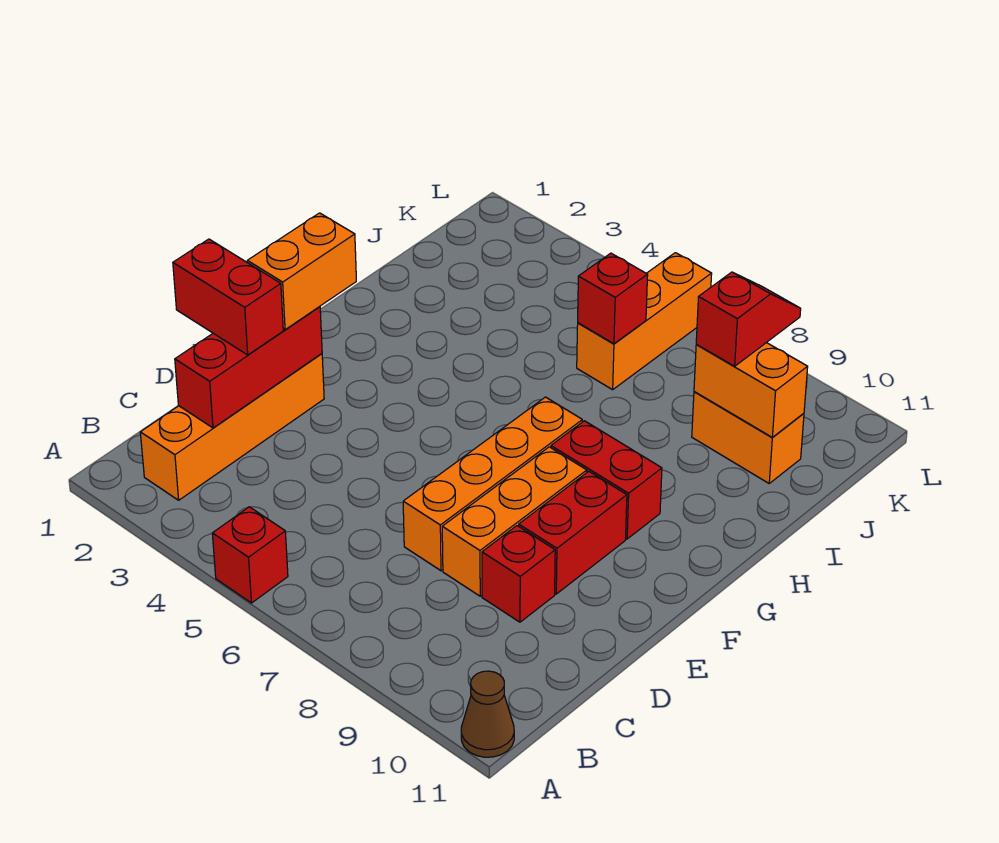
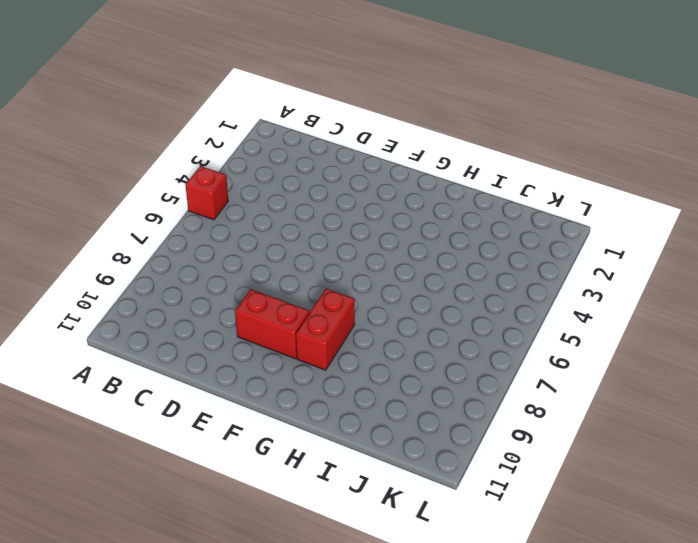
none -> brown 1x1 cone [461,671,514,757]
none -> orange 1x4 brick [140,354,324,500]
none -> orange 1x4 brick [403,397,582,571]

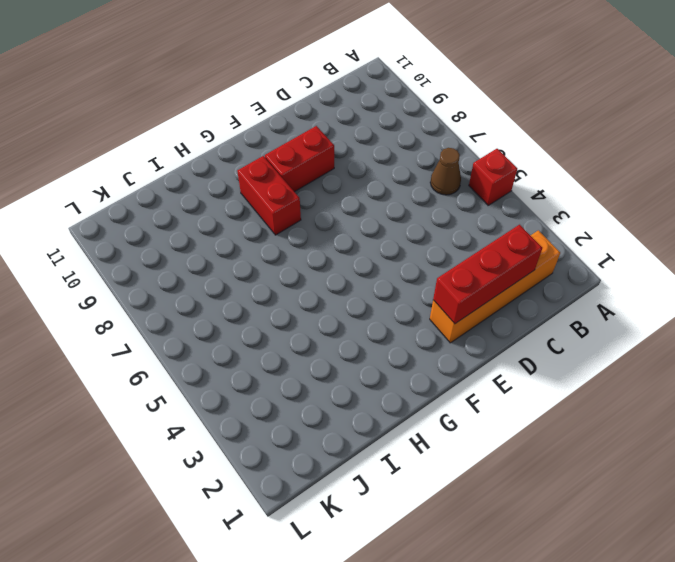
brown 1x1 cone [430,148,461,195] -> brown 1x1 cone moved to [461,671,514,757]
none -> orange 1x4 brick [403,397,582,571]
none -> orange 1x3 brick [442,447,587,596]
none -> red 1x1 brick [482,526,555,622]

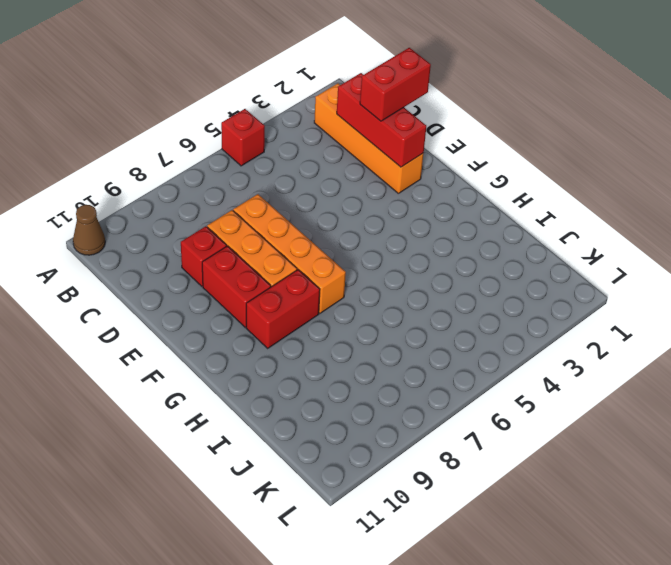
none -> orange 1x3 brick [577,253,712,390]
none -> orange 1x2 brick [692,392,804,483]
none -> red 1x1 brick [578,253,648,344]

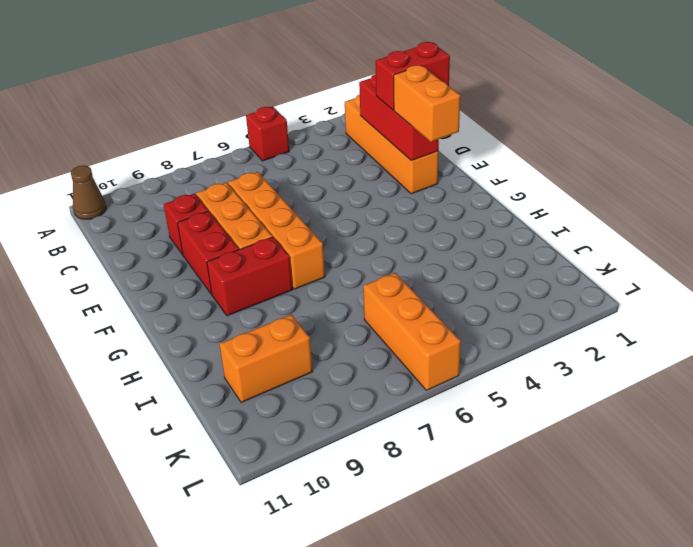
none -> red 1x1 brick [578,253,648,344]
none -> orange 1x2 brick [694,343,808,437]
none -> red 1x2 slope [696,272,801,366]

